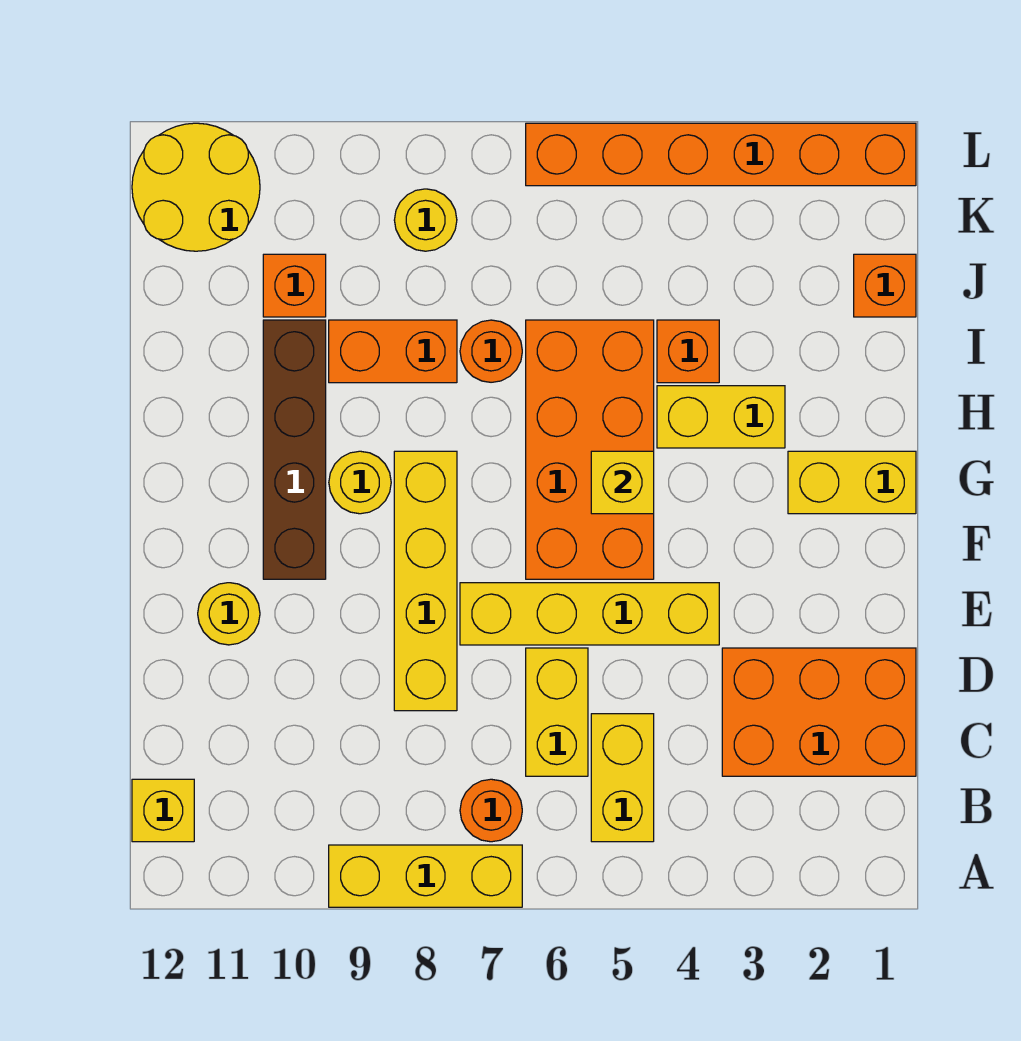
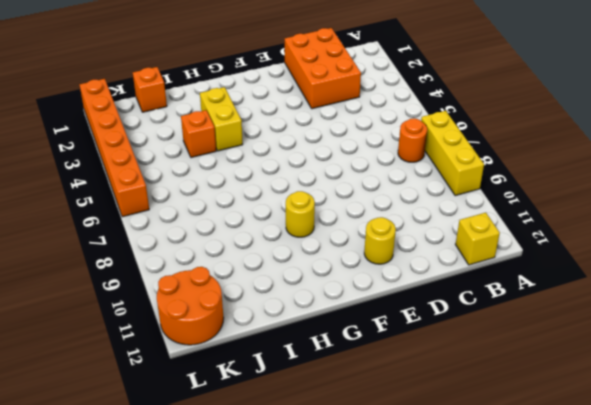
orange 2x2 round brick [157,267,224,345] -> yellow 2x2 round brick [132,123,260,251]
none -> yellow 1x2 brick [591,714,654,842]
none -> yellow 1x2 brick [526,648,588,776]
none -> yellow 1x4 brick [394,451,457,711]

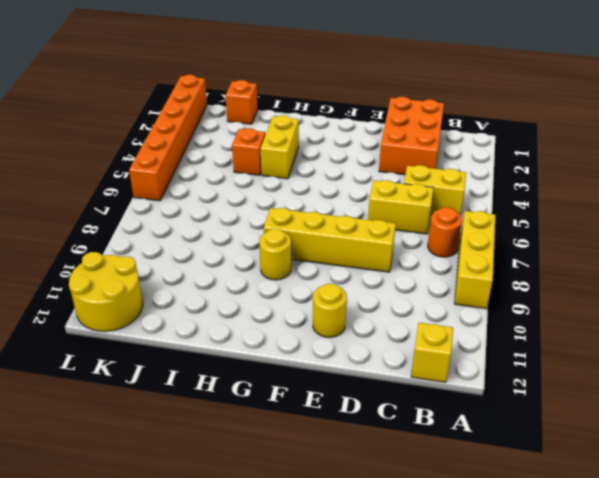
none -> yellow 1x4 brick [460,583,719,645]
none -> orange 2x4 brick [526,320,654,579]
none -> brown 1x4 brick [263,320,326,579]

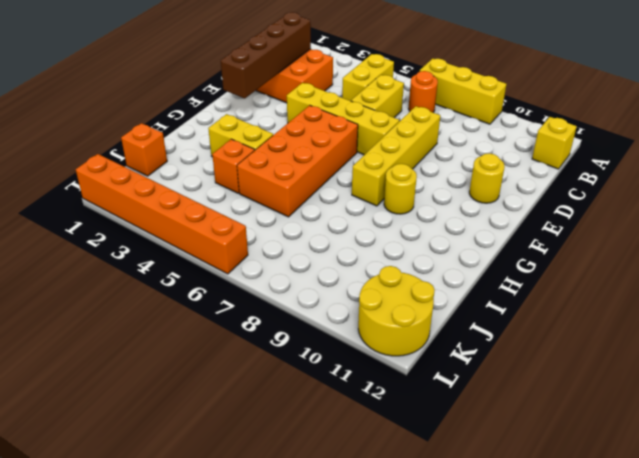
brown 1x4 brick [221,12,311,98] -> brown 1x4 brick moved to [263,320,326,579]
none -> yellow 1x2 brick [788,451,916,514]
none -> orange 1x1 round brick [460,320,522,382]
none -> orange 1x2 brick [329,320,457,383]

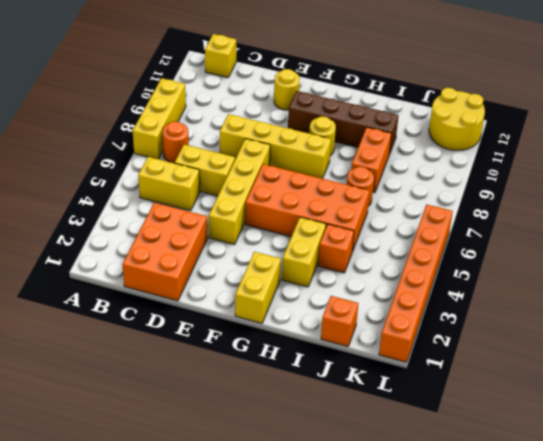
none -> orange 1x1 brick [263,254,326,317]
none -> yellow 1x1 round brick [394,189,457,251]
none -> yellow 1x1 brick [591,451,654,514]

